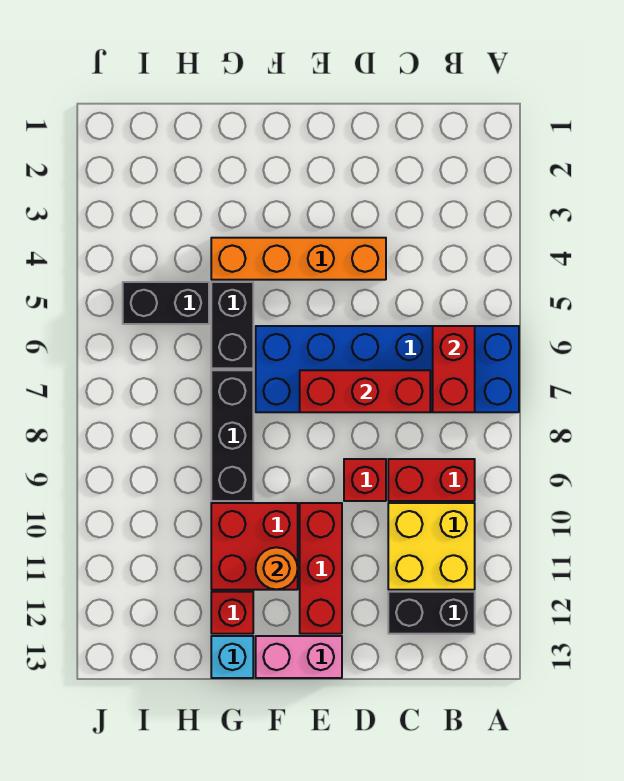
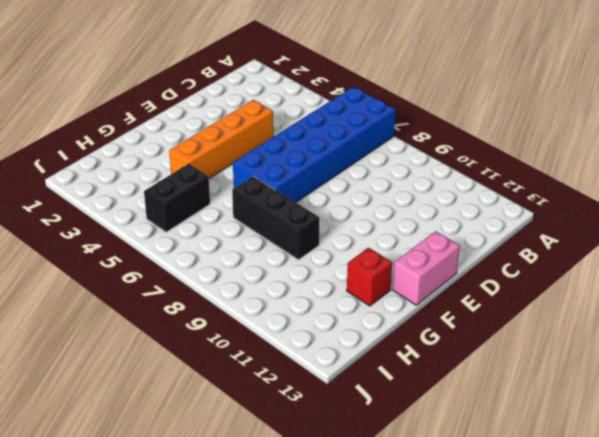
none -> red 1x2 brick [388,459,475,501]
none -> yellow 2x2 brick [388,503,475,590]
none -> black 1x2 brick [388,592,475,634]

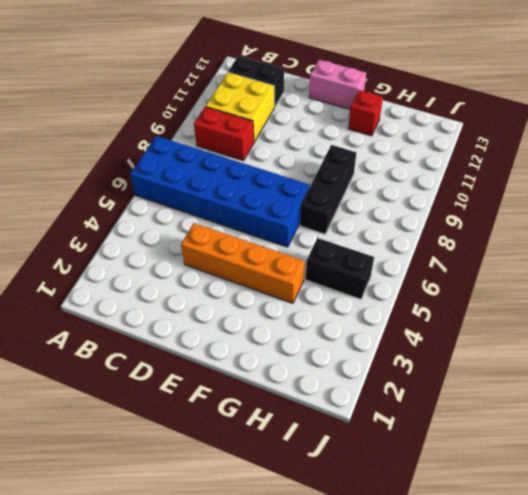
none -> red 1x1 brick [344,459,386,501]
none -> red 1x3 brick [300,503,342,634]
none -> red 2x2 brick [211,503,298,590]

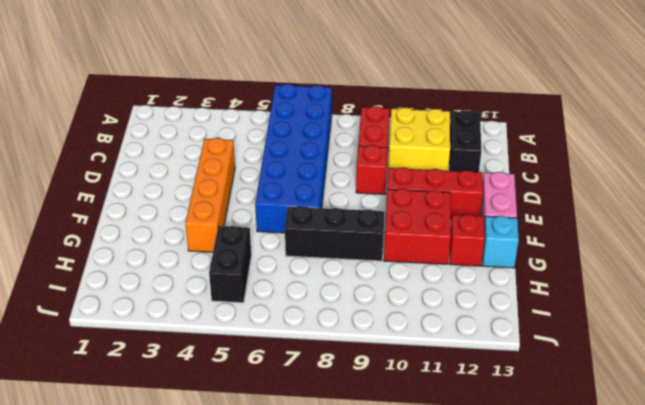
none -> black 1x2 brick [211,282,253,368]
none -> red 1x2 brick [433,326,475,412]
none -> red 1x3 brick [300,370,430,412]

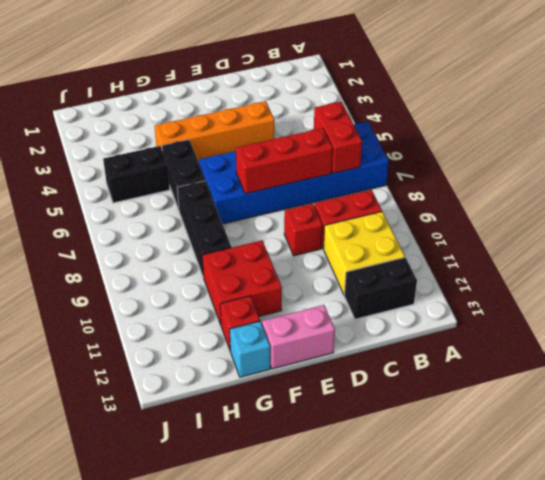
none -> red 1x3 brick [300,503,342,634]
none -> orange 1x1 round brick [256,547,298,589]

